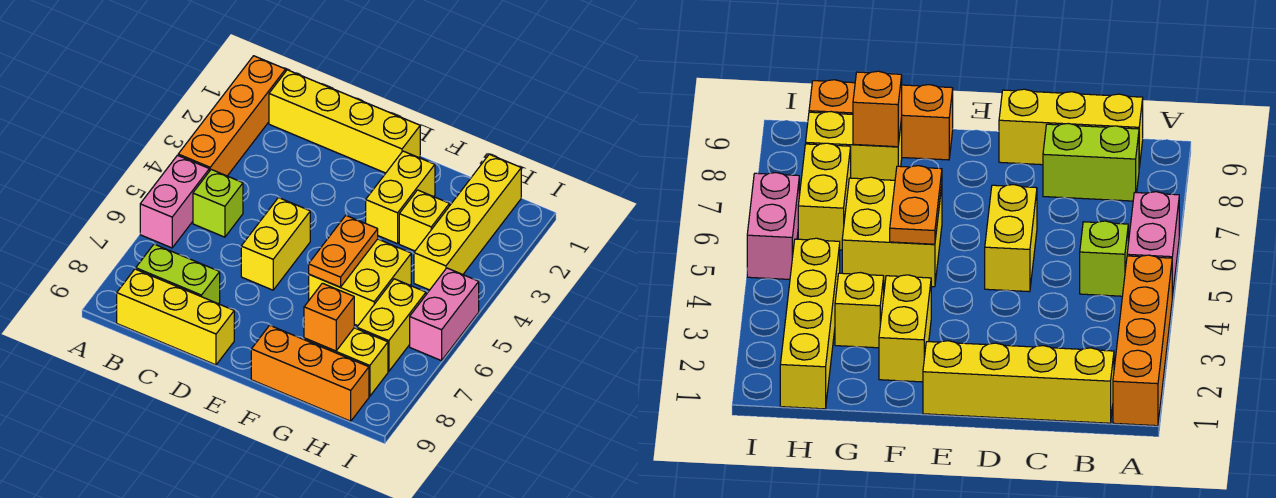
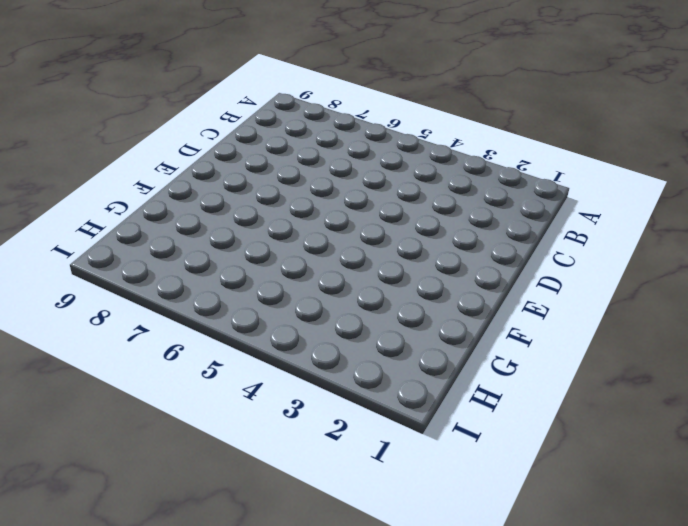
none -> orange 1x4 brick [178,56,286,176]
none -> pink 1x2 brick [140,155,209,248]
none -> yellow 1x4 brick [269,70,420,173]

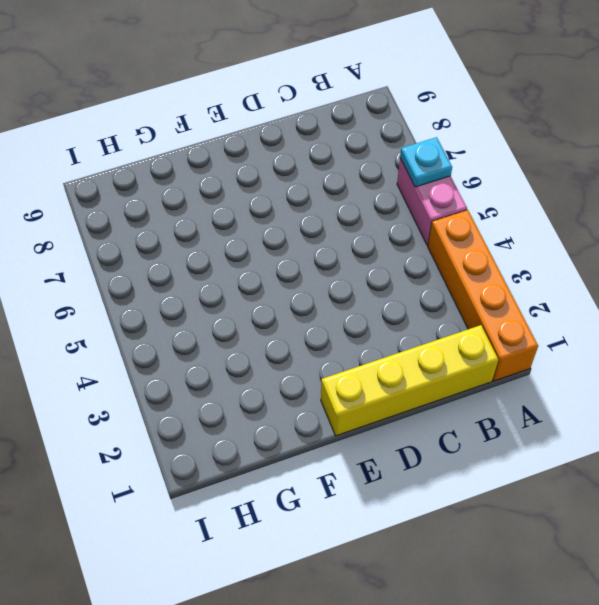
cyan 1x1 plate [400,137,452,187] -> none
none -> lime 1x1 brick [193,170,243,237]
none -> lime 1x2 brick [136,244,220,304]
none -> yellow 1x3 brick [117,269,234,365]

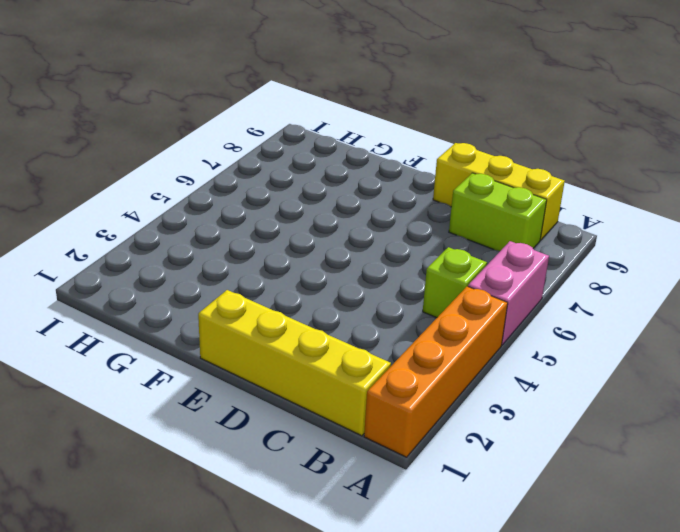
none -> yellow 1x2 brick [241,198,310,290]
none -> yellow 1x2 brick [366,151,435,244]
none -> yellow 2x2 brick [309,239,411,326]

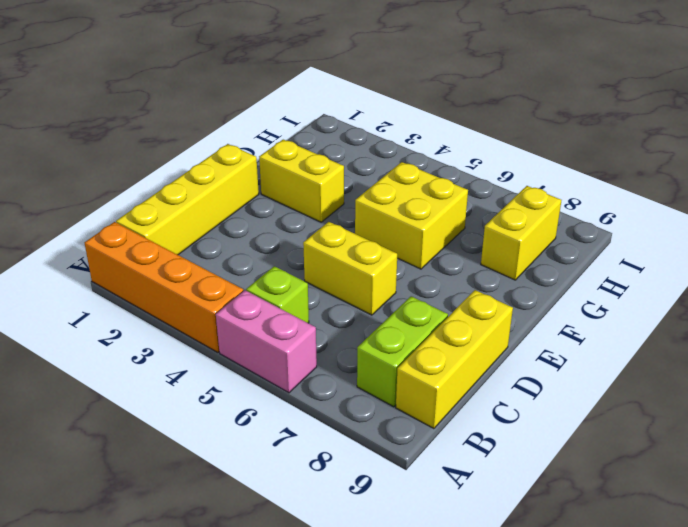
none -> orange 1x3 brick [251,325,369,421]
none -> yellow 1x1 brick [399,190,450,251]
none -> yellow 1x4 brick [414,154,521,290]

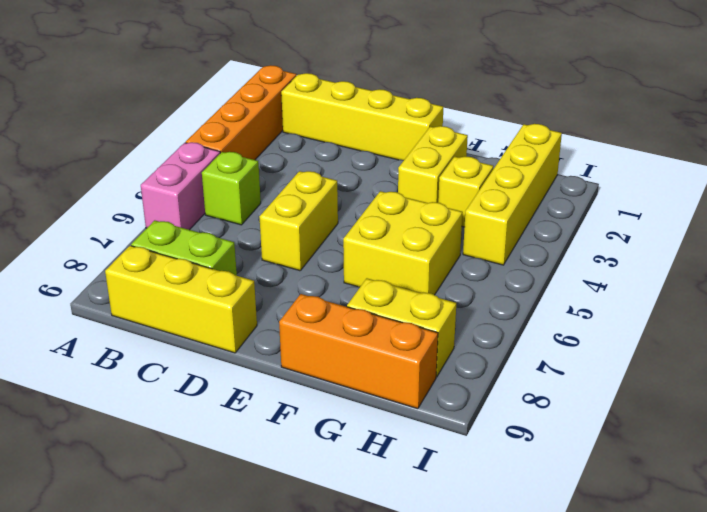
none -> yellow 1x2 brick [357,279,426,371]
none -> pink 1x2 brick [410,268,479,361]
none -> orange 1x2 plate [309,216,378,287]

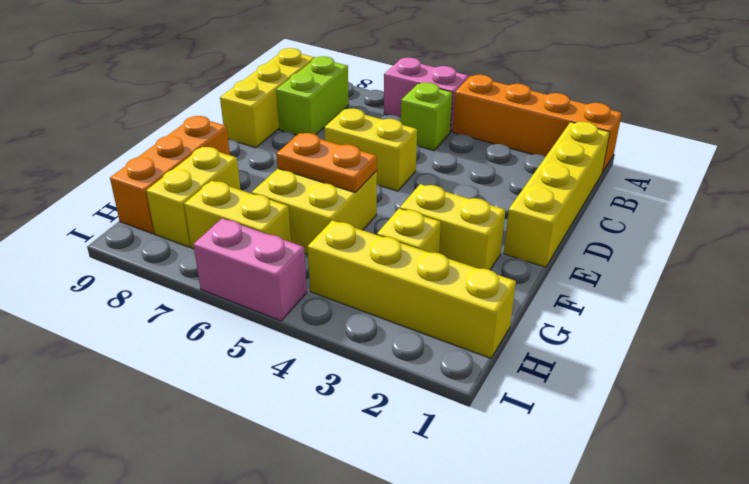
none -> orange 1x1 brick [304,283,354,351]

